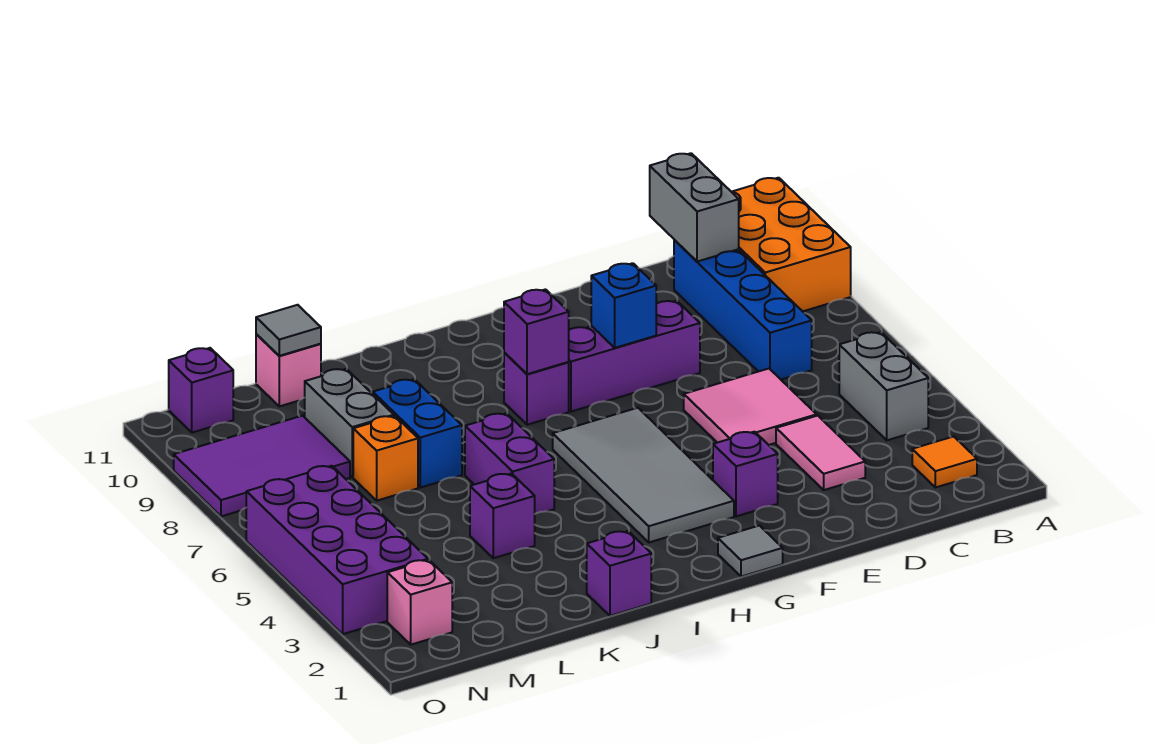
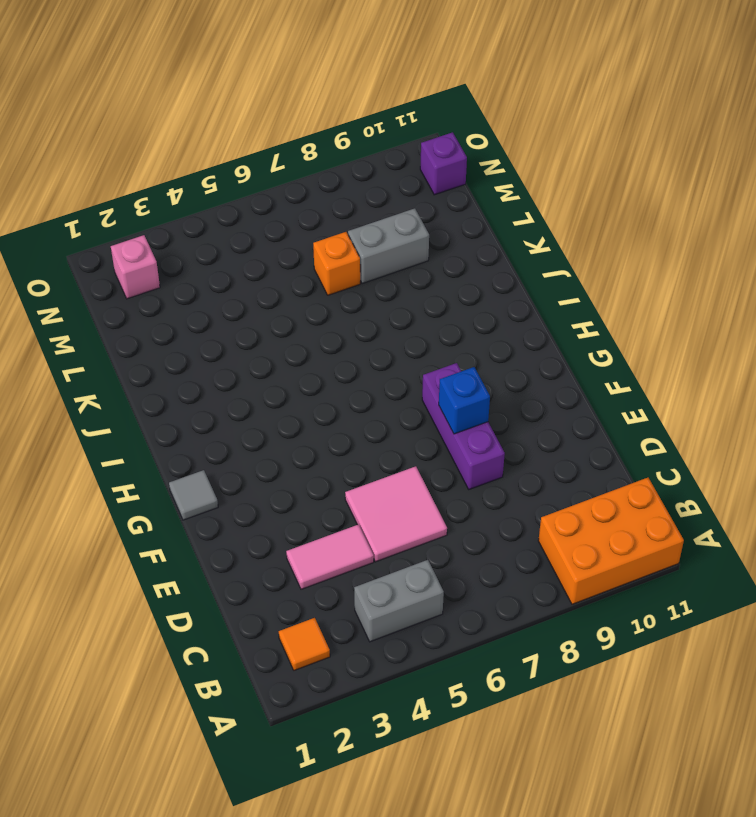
none -> blue 1x4 brick [674,240,812,380]
none -> purple 1x1 brick [713,432,778,516]
none -> grey 2x4 tile [553,408,734,542]

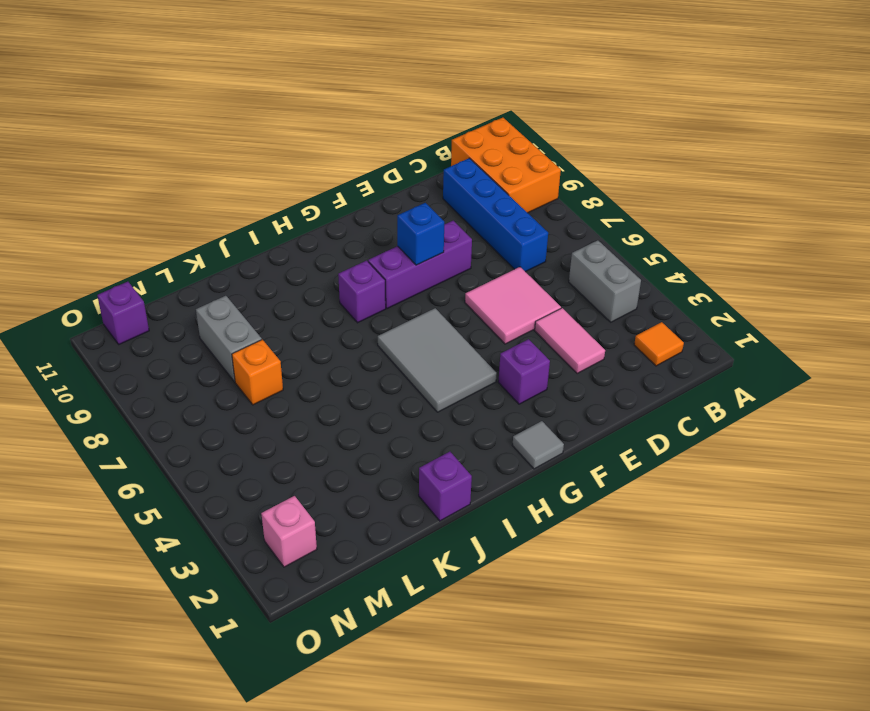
grey 2x3 tile [378,308,497,412] -> grey 2x4 tile [553,408,734,542]
none -> purple 1x2 brick [465,413,554,514]
none -> purple 1x1 brick [470,474,535,558]
none -> blue 1x2 brick [373,379,462,488]

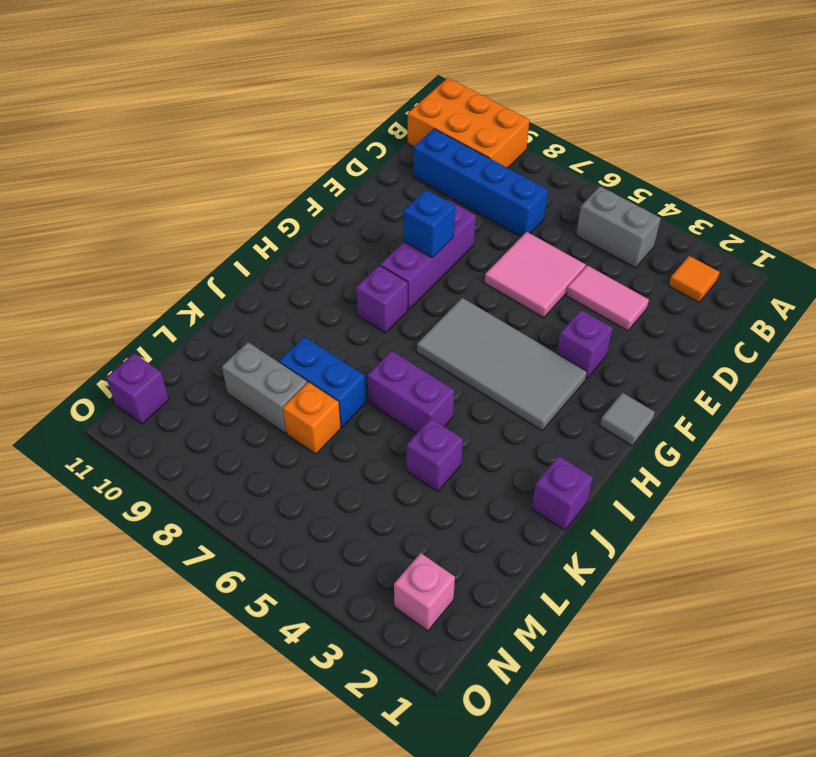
none -> pink 1x1 brick [256,334,321,406]
none -> purple 2x3 tile [174,416,350,516]
none -> purple 2x4 brick [246,466,428,634]

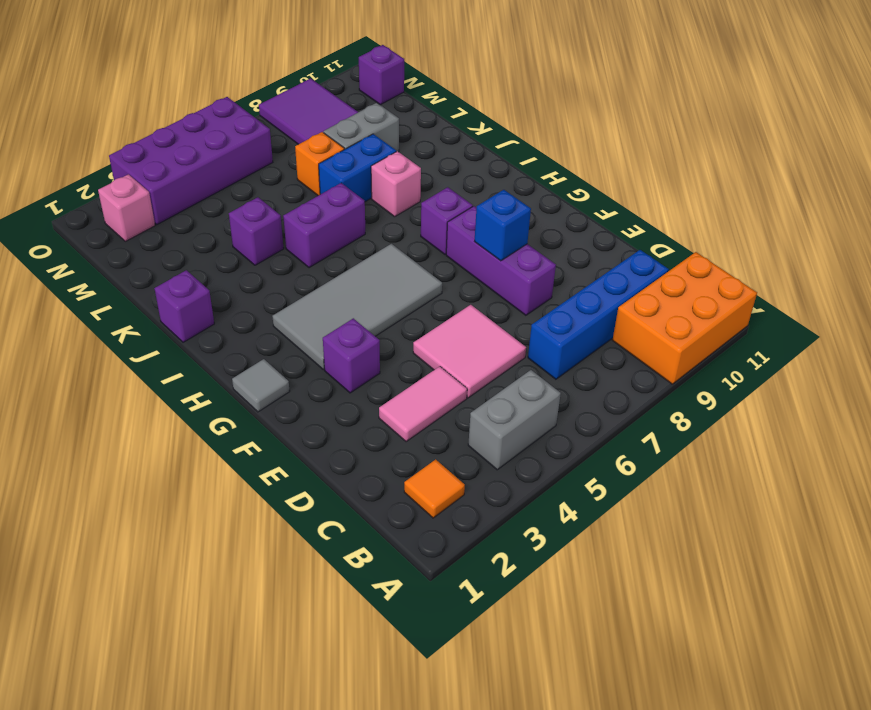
pink 1x1 brick [371,151,421,217] -> pink 1x1 brick moved to [256,334,321,406]
none -> grey 1x2 brick [650,153,739,262]
none -> purple 1x1 brick [504,289,569,374]
none -> grey 1x1 tile [256,305,321,356]

